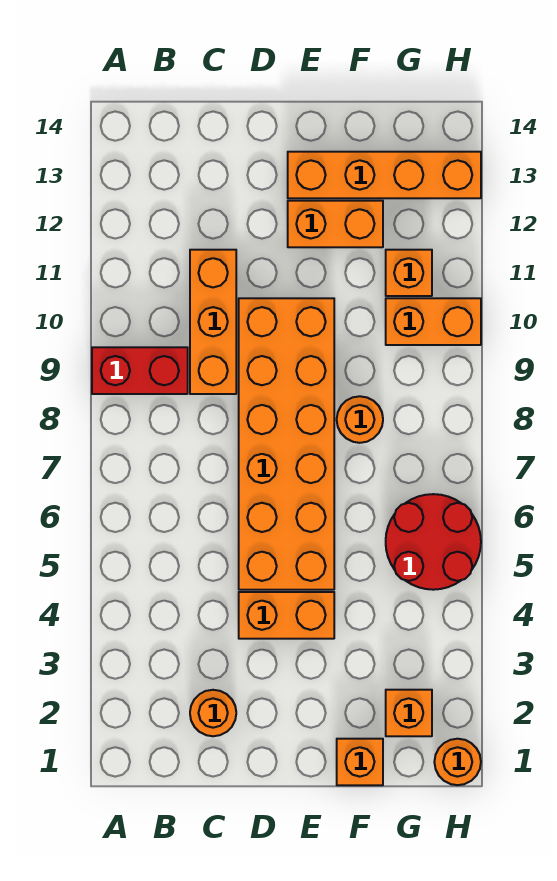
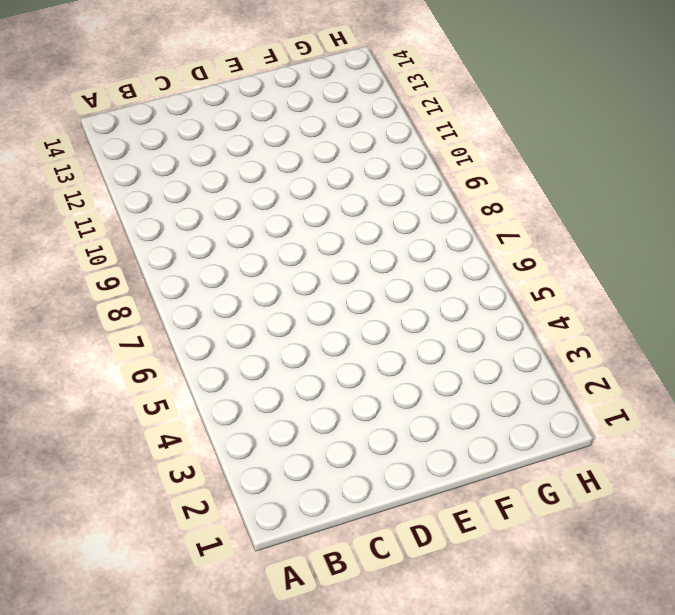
none -> red 1x2 brick [92,347,188,394]
none -> orange 1x1 round brick [190,690,236,736]
none -> orange 1x3 brick [190,250,236,394]

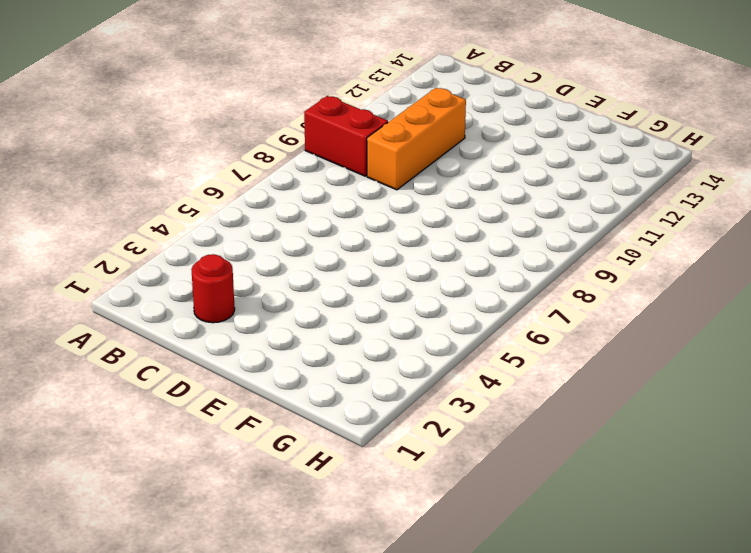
red 1x1 round brick [191,254,235,323] -> orange 1x1 round brick [190,690,236,736]
none -> orange 1x2 brick [239,592,334,639]
none -> orange 2x6 brick [239,298,334,590]
none -> orange 1x2 brick [288,201,383,247]

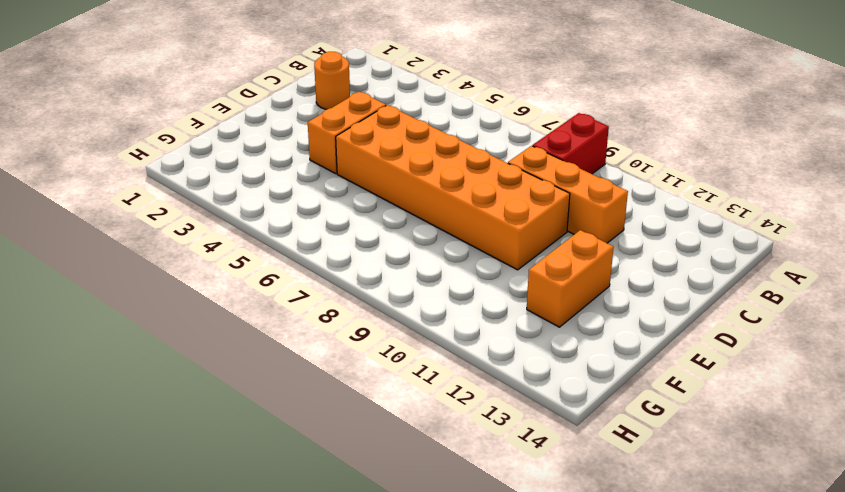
none -> orange 1x4 brick [288,152,481,198]
none -> orange 1x1 brick [337,739,383,785]
none -> orange 1x1 round brick [337,396,383,443]

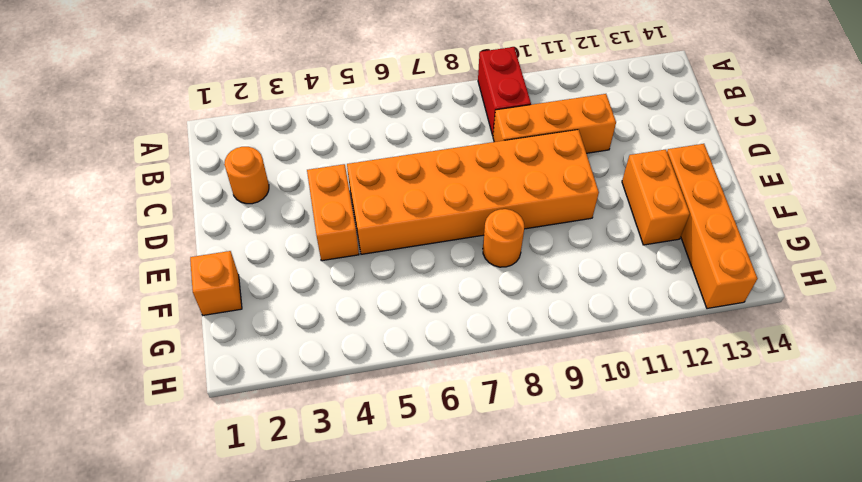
none -> orange 1x1 brick [386,690,432,736]
none -> red 2x2 round brick [386,494,481,590]
none -> orange 1x2 brick [386,298,481,345]

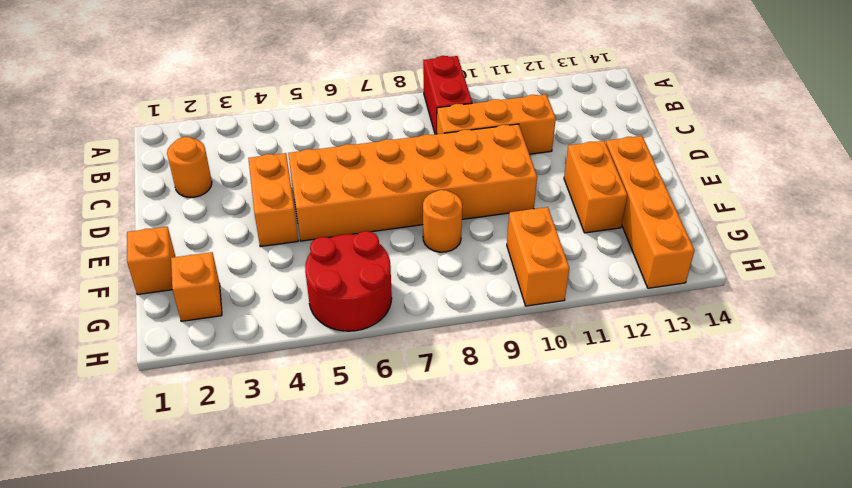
none -> orange 1x1 brick [386,250,432,296]
none -> orange 1x1 round brick [434,739,481,785]

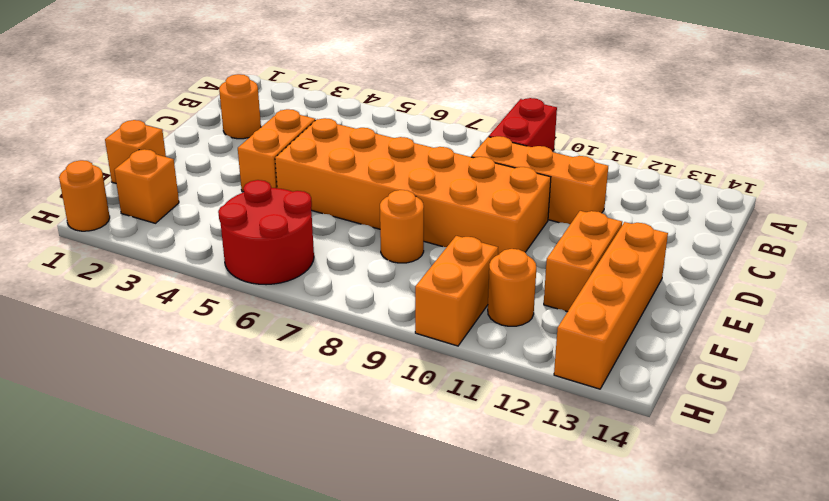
orange 1x1 round brick [488,249,536,326] -> orange 1x1 brick [386,250,432,296]

